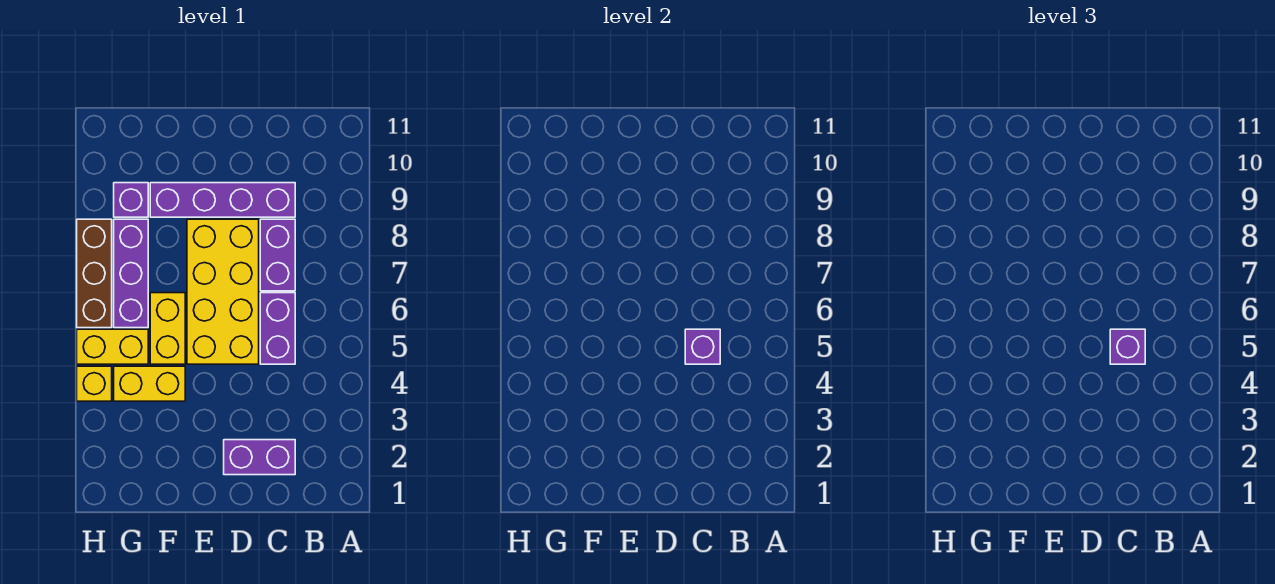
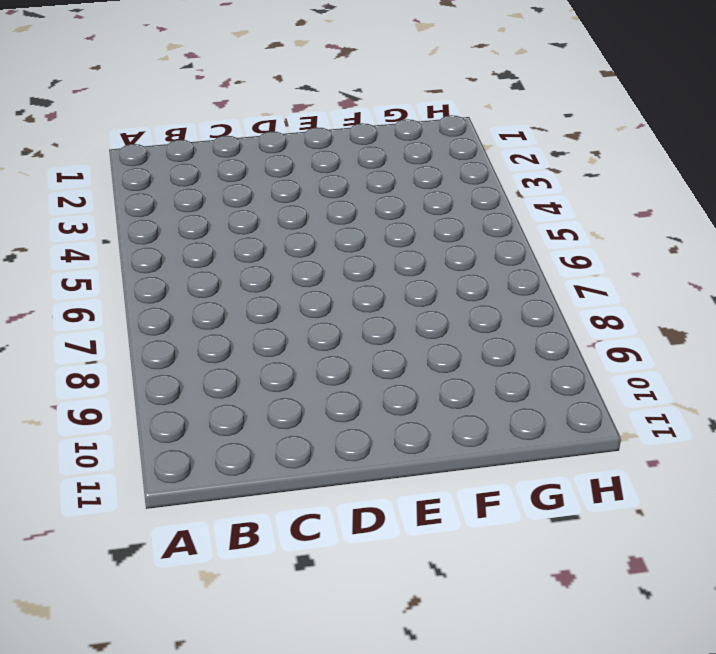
none -> purple 1x2 brick [224,440,295,475]
none -> purple 1x2 brick [260,293,295,364]
none -> purple 1x2 brick [260,219,295,291]

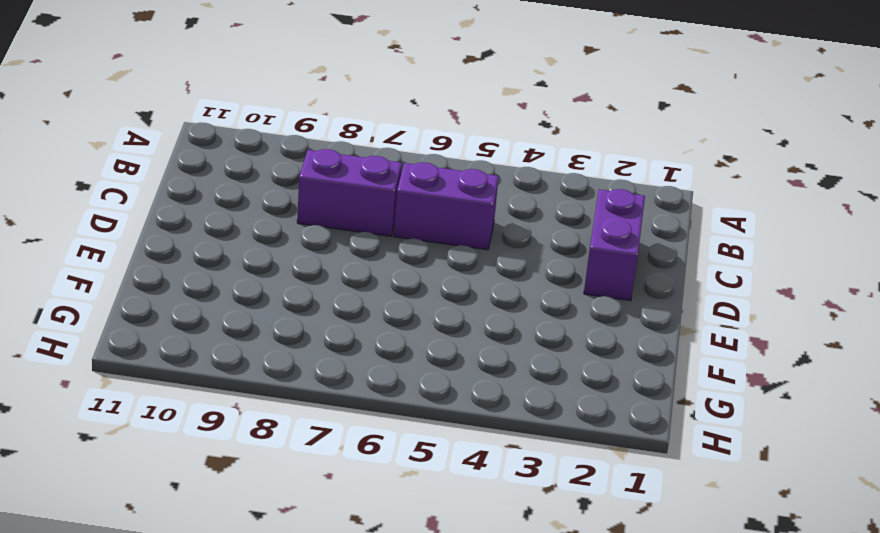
none -> purple 1x4 brick [150,183,295,217]
none -> yellow 2x4 brick [187,219,259,364]
none -> yellow 1x2 brick [114,366,185,401]

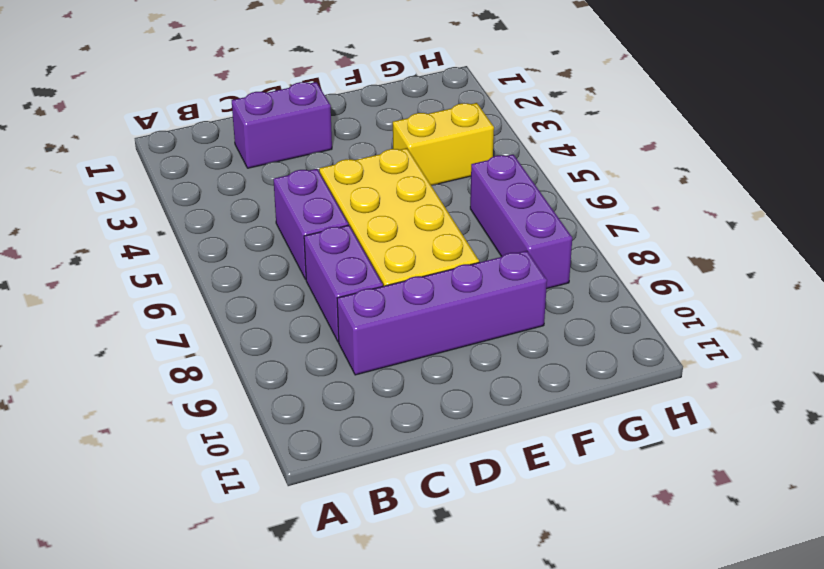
none -> yellow 1x2 brick [150,293,185,364]
none -> yellow 1x2 brick [77,329,148,364]
none -> purple 1x1 brick [114,183,148,217]

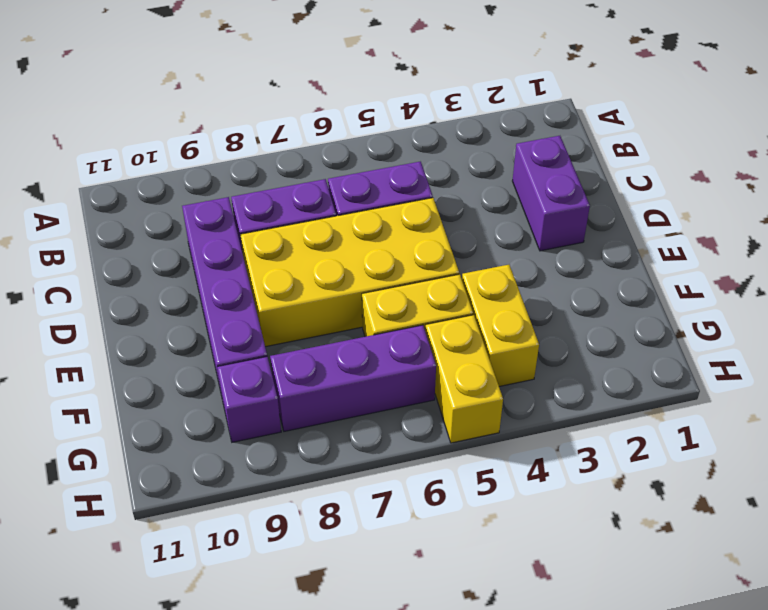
none -> yellow 1x1 brick [77,366,112,401]
none -> brown 1x3 brick [77,219,112,328]
none -> purple 1x1 brick [685,329,720,364]

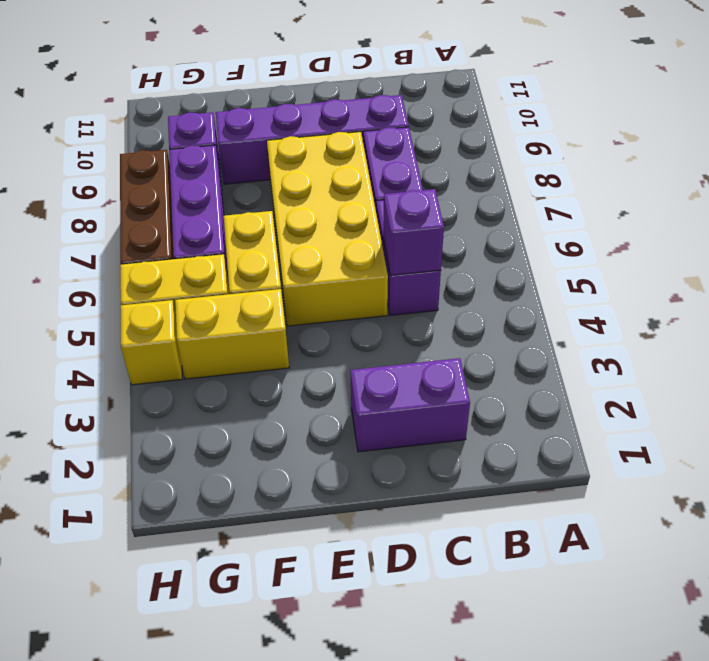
none -> purple 1x1 brick [1110,329,1145,364]

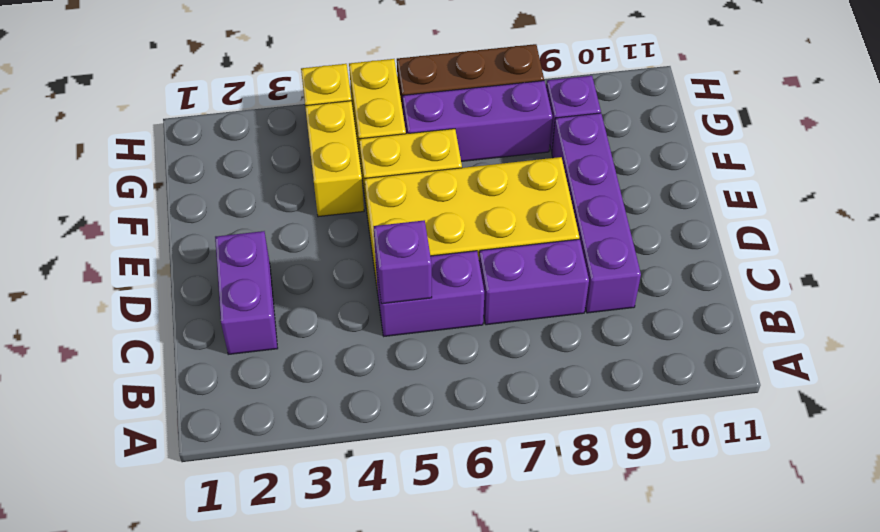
none -> purple 1x1 brick [1110,329,1145,364]

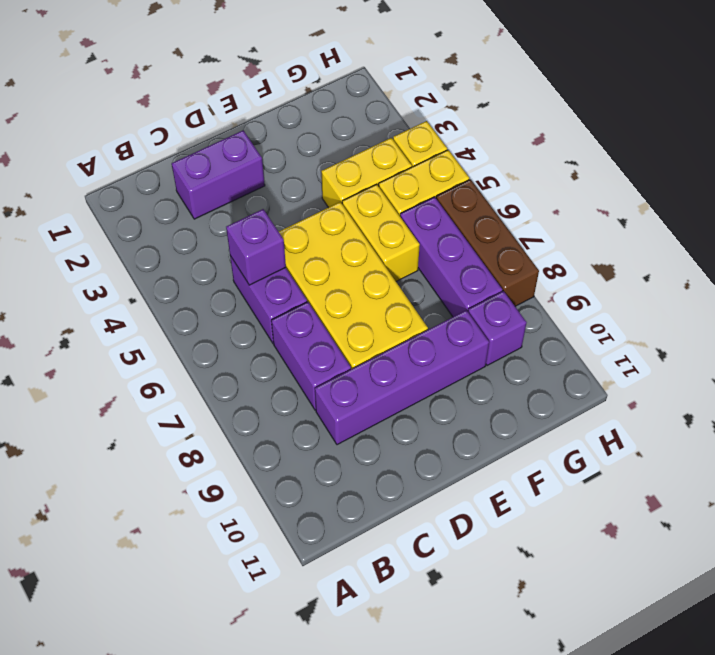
none -> purple 1x1 brick [1110,329,1145,364]

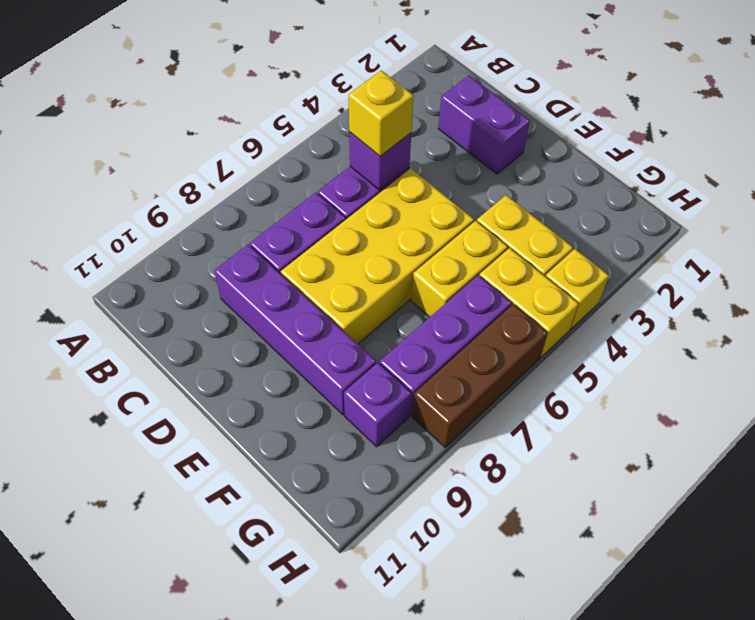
yellow 1x1 brick [349,70,414,156] -> purple 1x1 brick [1110,329,1145,364]

